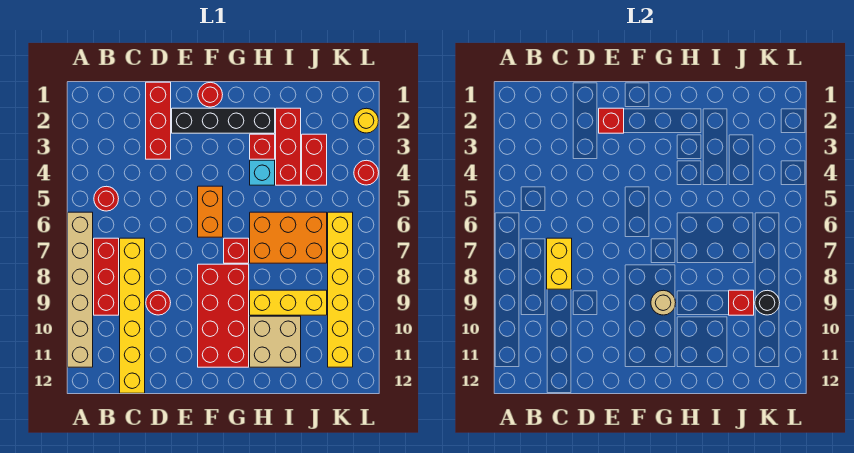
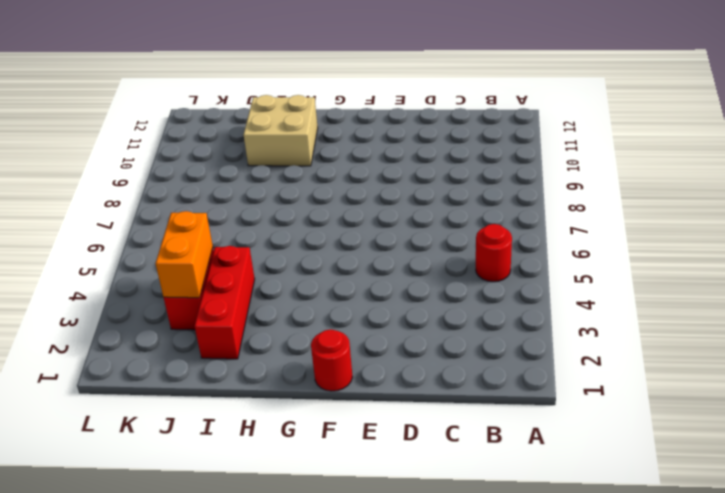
orange 1x2 brick [156,211,213,298] -> orange 1x2 brick moved to [198,186,223,237]
none -> tan 1x6 brick [68,212,93,367]
none -> red 1x3 brick [94,238,119,315]
none -> yellow 1x6 brick [120,238,145,393]

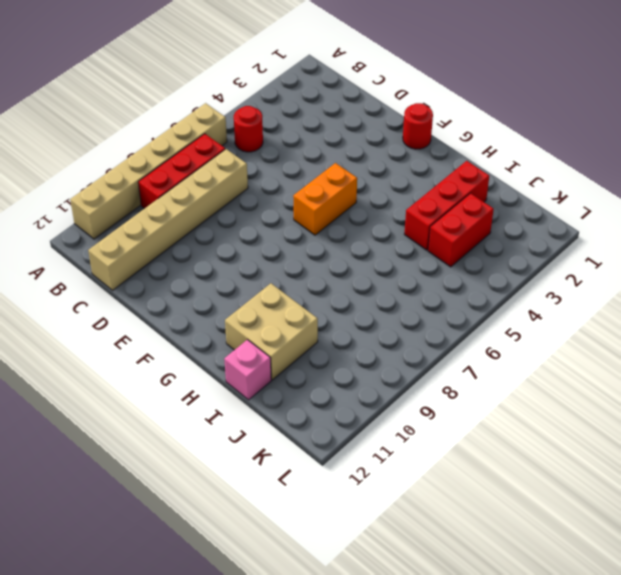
tan 1x6 brick [88,149,248,290] -> yellow 1x6 brick [120,238,145,393]
pink 1x1 brick [224,340,271,400] -> none
none -> red 1x3 brick [146,82,171,159]
none -> red 1x1 round brick [146,290,171,315]
none -> black 1x4 brick [172,108,275,133]

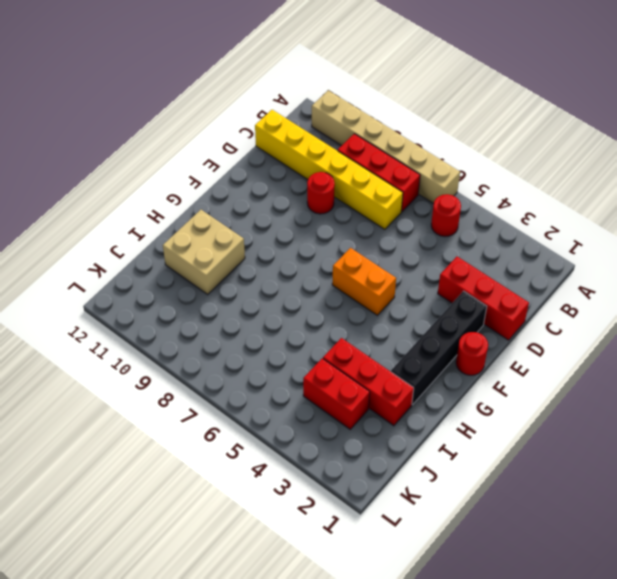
none -> red 2x4 brick [198,264,249,367]
none -> red 1x1 brick [224,238,249,263]
none -> red 1x1 brick [250,134,275,159]

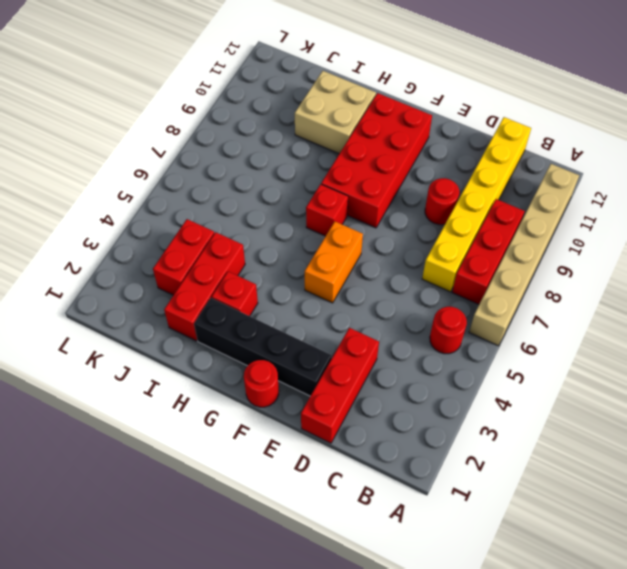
none -> cyan 1x1 brick [250,160,275,185]
none -> orange 2x3 brick [250,212,327,263]
none -> yellow 1x3 brick [250,290,327,315]

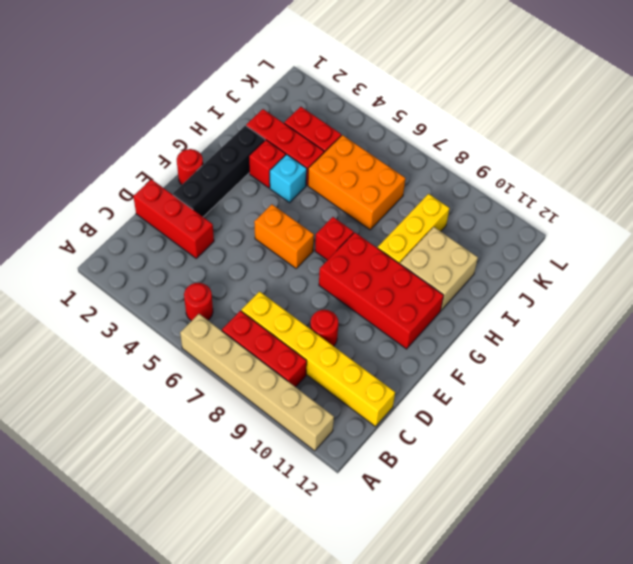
orange 2x3 brick [308,135,405,230] -> orange 2x3 brick turned to [250,212,327,263]
none -> yellow 1x6 brick [328,212,353,367]
none -> yellow 1x1 round brick [354,108,379,133]
none -> red 1x1 round brick [354,160,379,185]

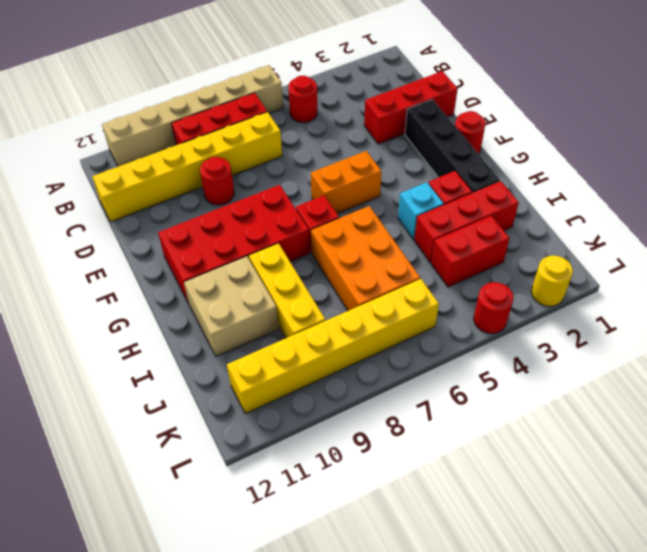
none -> yellow 1x2 brick [547,238,572,289]
none -> red 1x1 brick [599,108,624,133]
none -> tan 1x1 round brick [651,290,676,315]

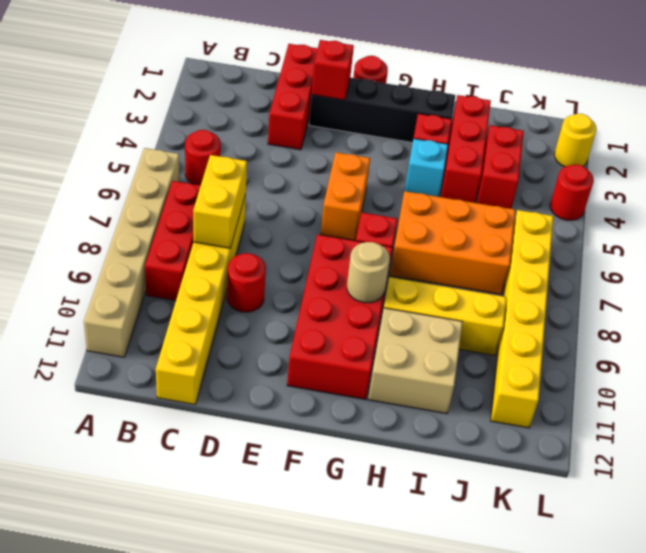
none -> red 1x1 brick [729,290,754,315]
none -> black 1x1 round brick [755,290,780,315]

